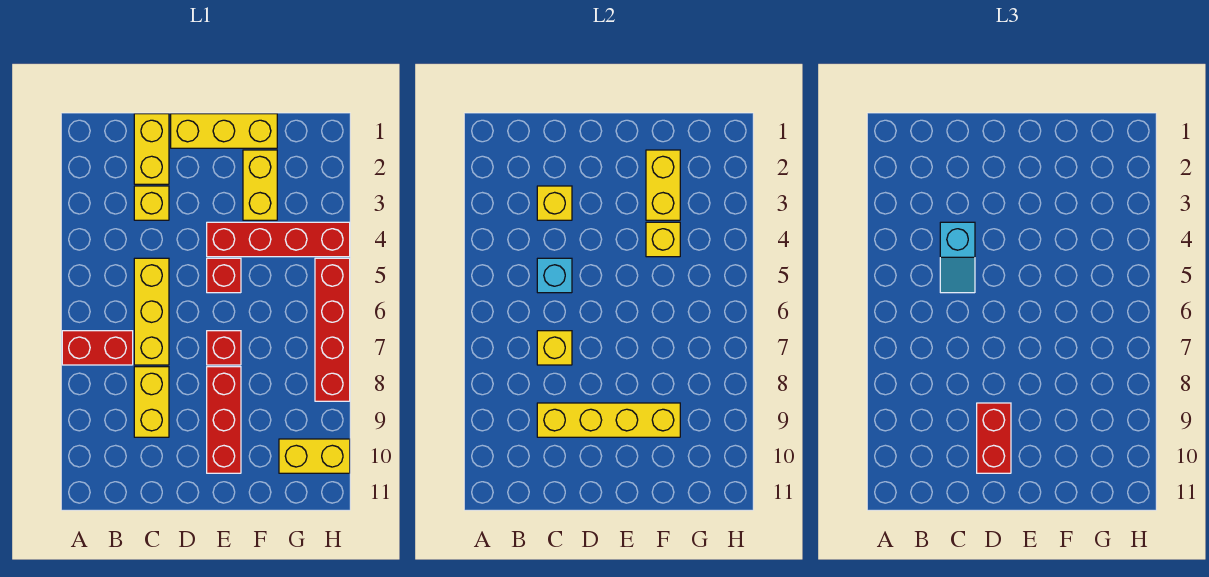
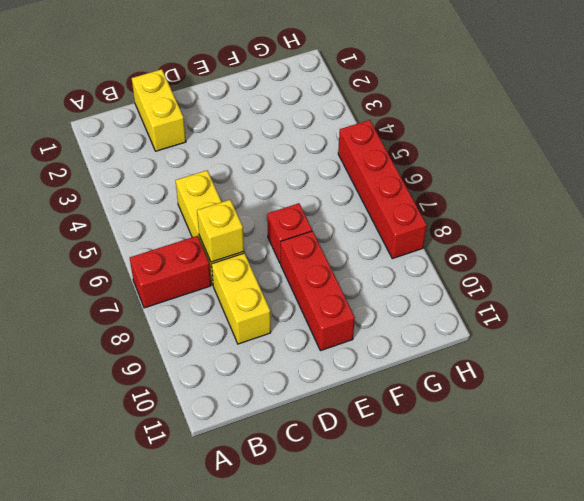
none -> yellow 1x1 brick [134,186,169,220]
none -> yellow 1x3 brick [171,114,277,148]
none -> red 1x4 brick [207,222,350,257]

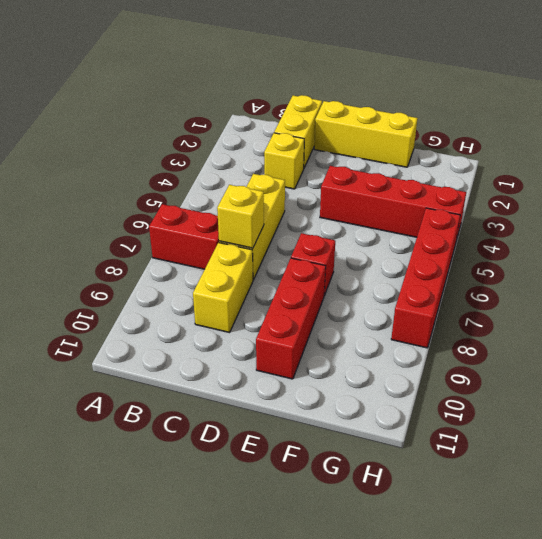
none -> red 1x1 brick [207,258,241,293]
none -> yellow 1x2 brick [243,150,277,220]
none -> yellow 1x2 brick [279,439,350,473]

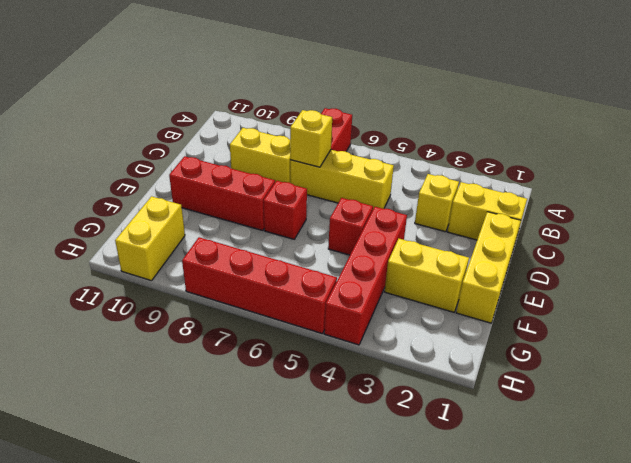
none -> yellow 1x1 brick [537,186,572,220]
none -> cyan 1x1 brick [537,258,572,293]
none -> yellow 1x4 brick [537,403,680,437]

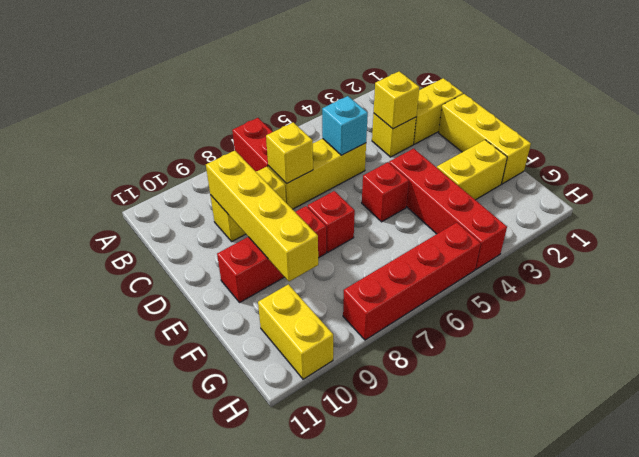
none -> yellow 1x2 brick [646,150,680,220]
none -> yellow 1x1 brick [646,222,680,257]
none -> cyan 1x2 slope [940,222,975,293]

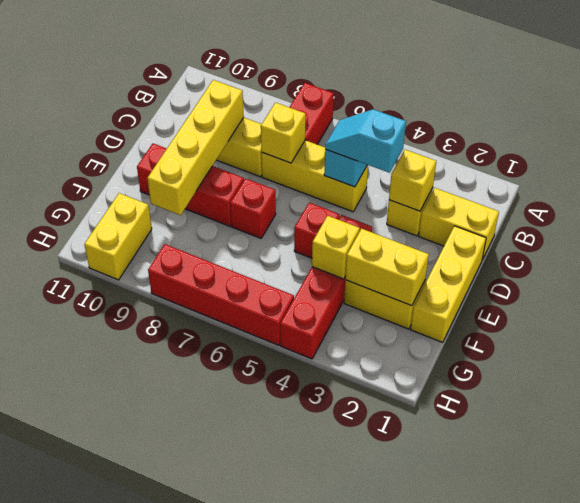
none -> red 1x2 brick [977,403,1011,473]

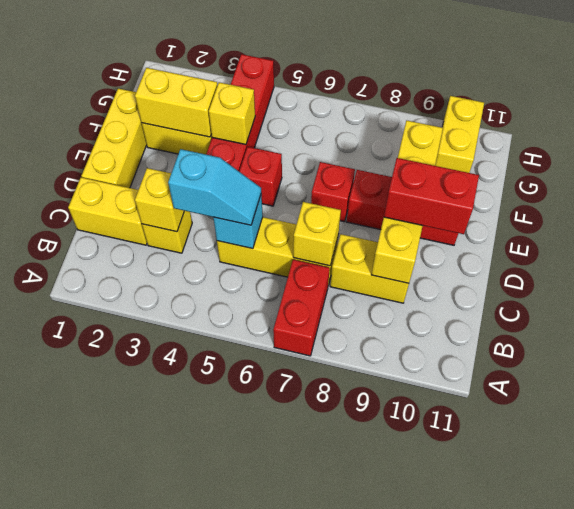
none -> red 1x4 brick [315,258,350,401]

